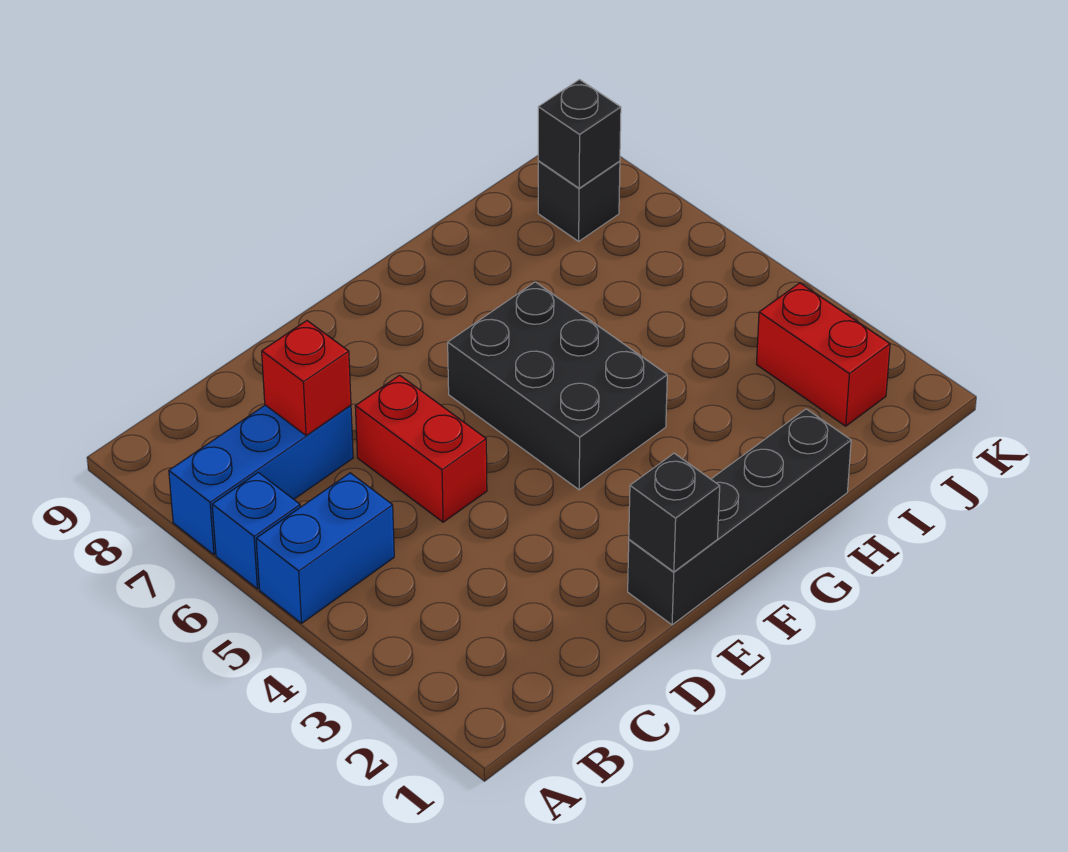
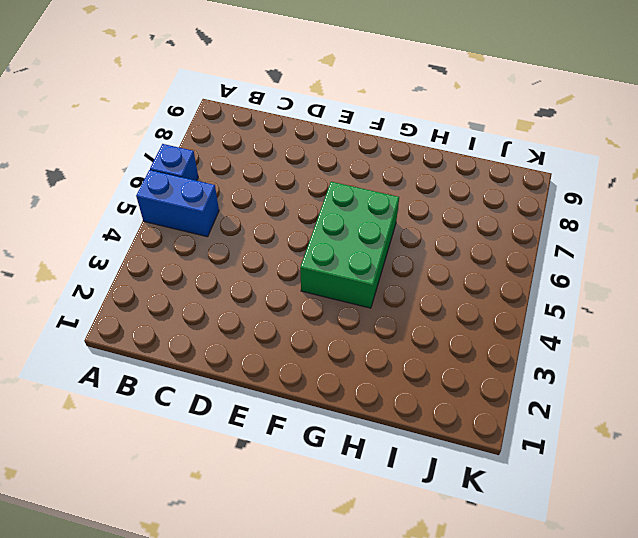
green 2x3 brick [300,182,399,308] -> black 2x3 brick [448,282,667,490]
none -> blue 1x3 brick [169,405,353,555]
none -> red 1x2 brick [355,375,487,522]

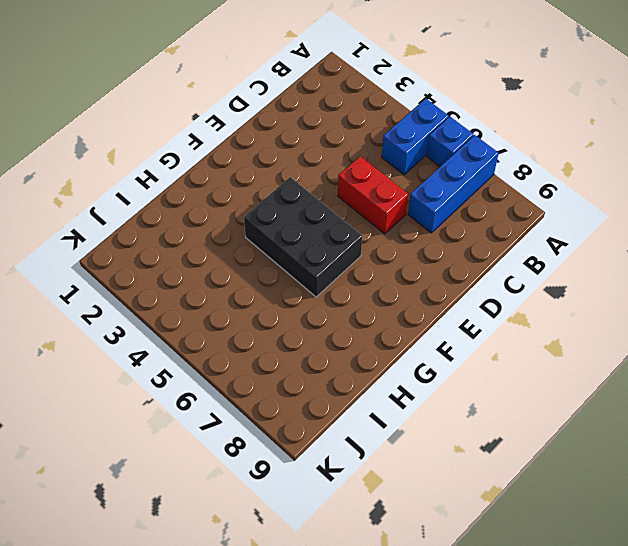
none -> black 1x4 brick [628,409,851,625]
none -> red 1x2 brick [757,283,890,426]

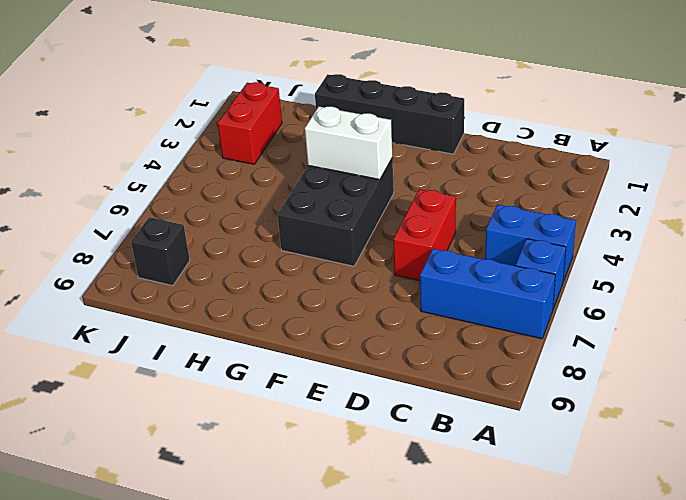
white 1x2 brick [305,107,392,180] -> none
none -> red 1x1 brick [262,321,351,436]
none -> black 1x1 brick [629,453,720,572]

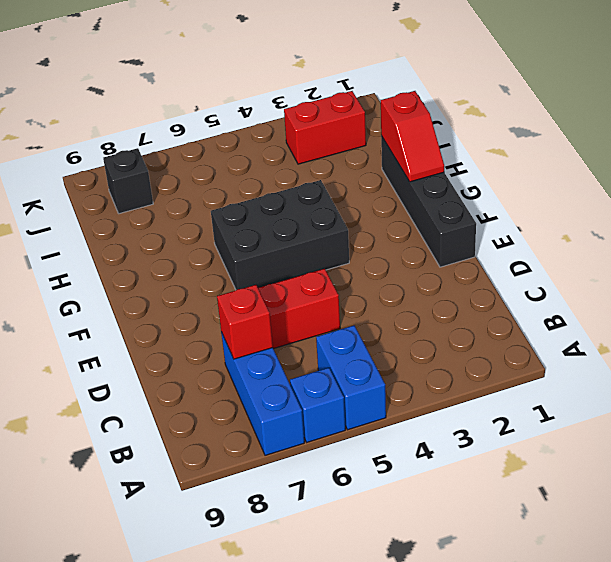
red 1x2 slope [381,91,444,182] -> none
none -> black 1x1 brick [629,453,720,572]
none -> black 1x1 brick [538,80,621,188]

